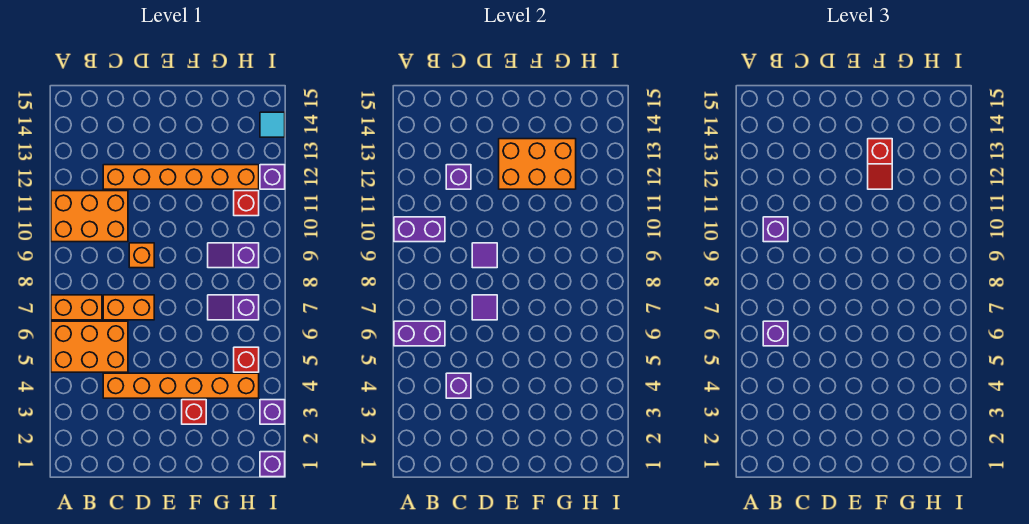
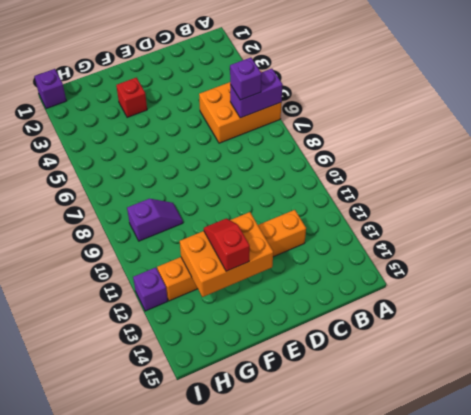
none -> orange 1x2 brick [51,295,102,320]
none -> orange 2x3 brick [51,191,128,242]
none -> orange 1x6 brick [103,373,259,398]

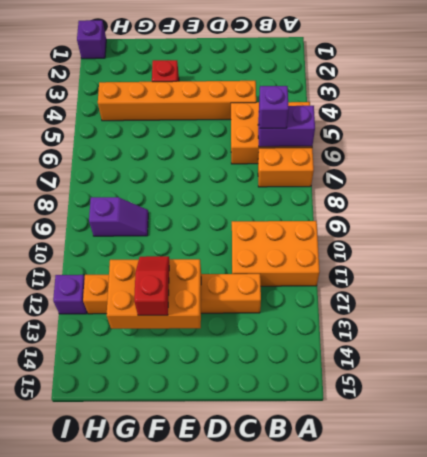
none -> orange 1x2 brick [103,295,154,320]
none -> orange 1x1 brick [129,243,154,268]
none -> purple 1x2 slope [208,295,259,320]

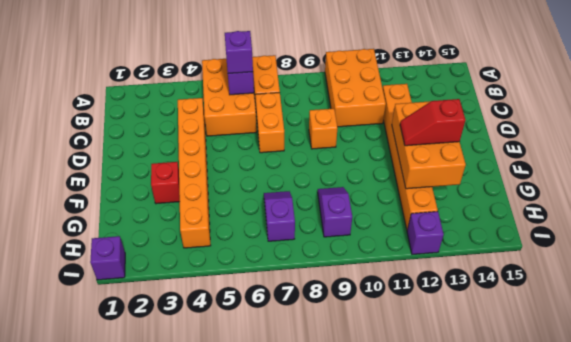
none -> red 1x1 brick [234,347,259,372]
none -> red 1x1 brick [234,191,259,216]
none -> purple 1x1 brick [260,400,285,424]

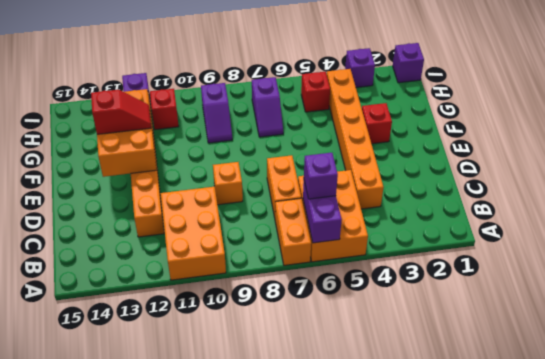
none -> cyan 1x1 tile [260,112,285,137]
none -> purple 1x2 brick [394,217,445,242]
none -> purple 1x1 brick [446,373,471,398]

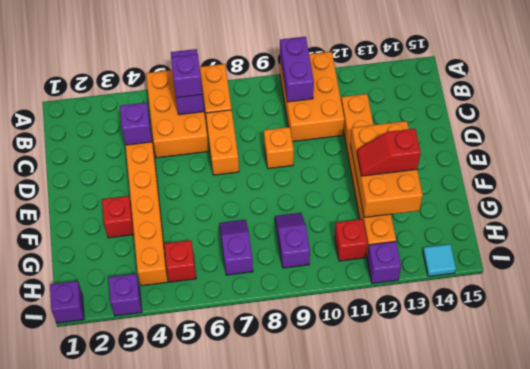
none -> purple 1x1 brick [446,165,471,189]
none -> purple 1x1 tile [472,295,497,320]
none -> purple 1x1 tile [472,243,497,268]

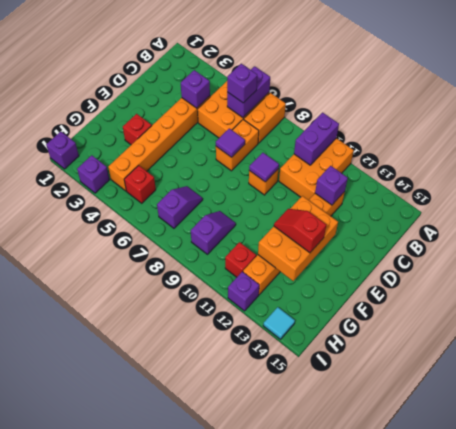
none -> purple 1x1 brick [763,217,788,242]

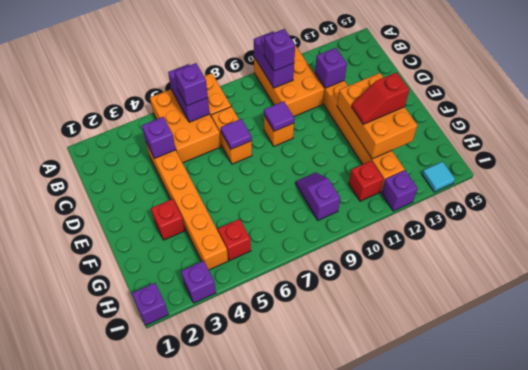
none -> purple 1x2 slope [208,295,259,320]

